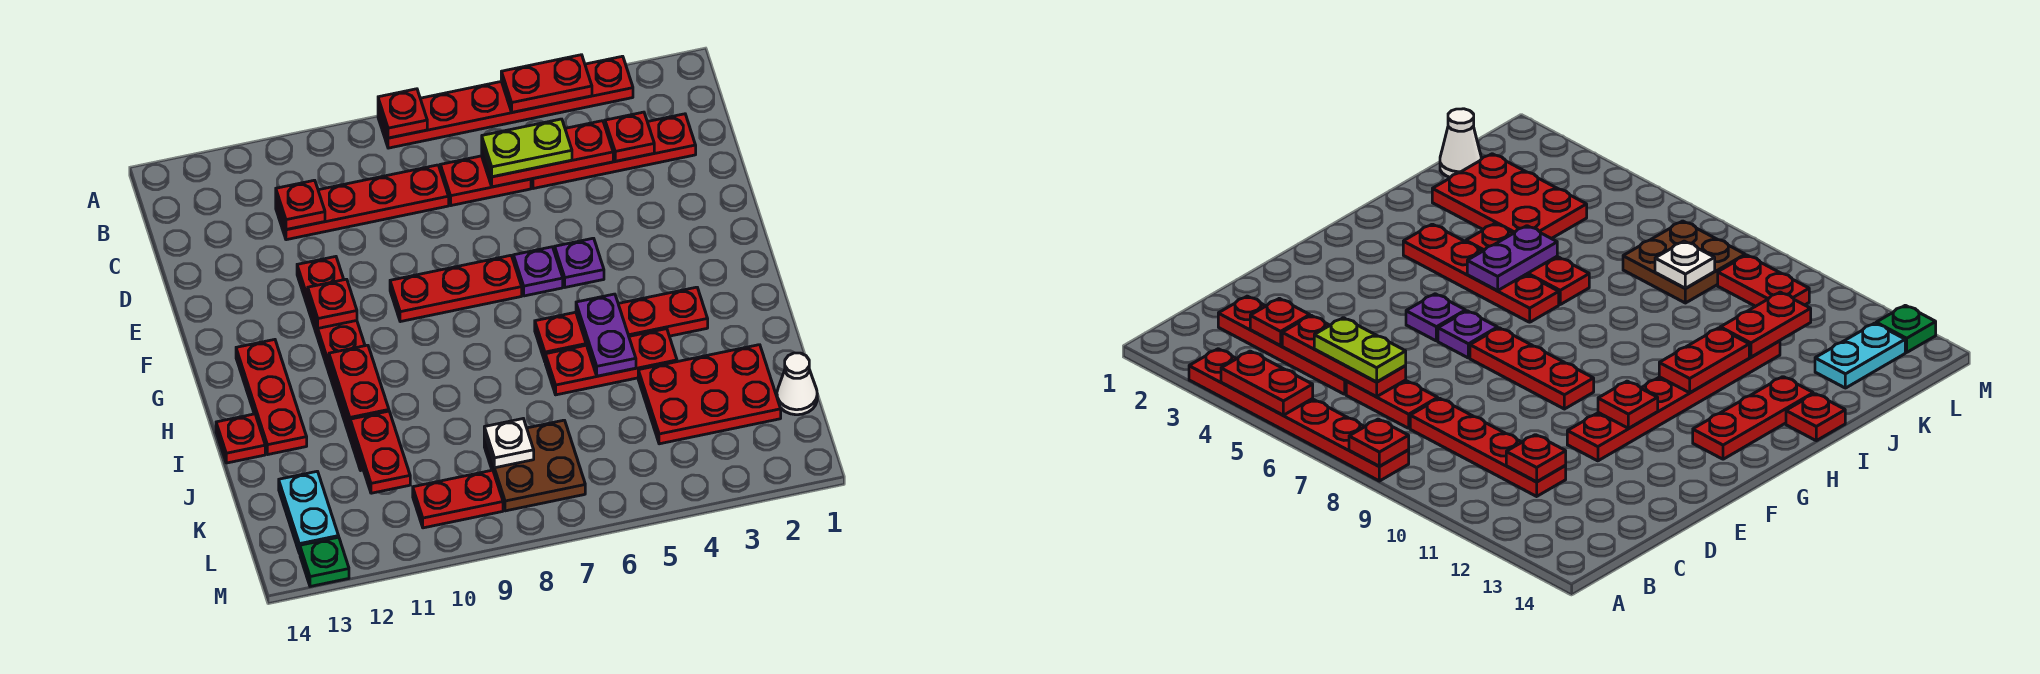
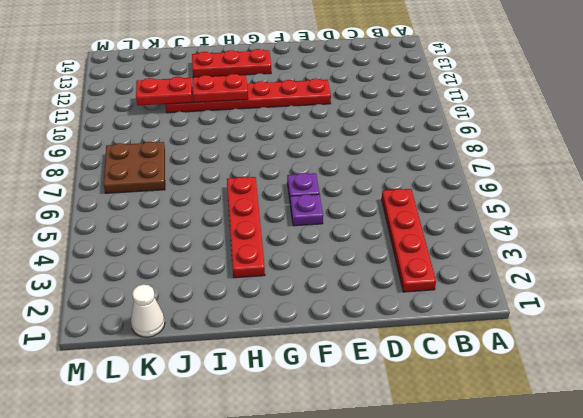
none -> red 1x6 plate [378,56,633,148]
none -> red 1x2 plate [440,156,531,206]
none -> red 1x4 plate [276,165,449,240]

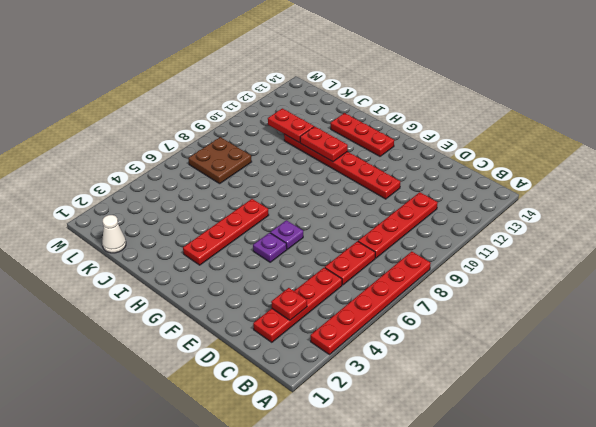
none -> red 1x3 plate [390,255,522,322]
none -> red 1x3 plate [545,329,677,395]
none -> red 1x1 plate [216,414,265,463]

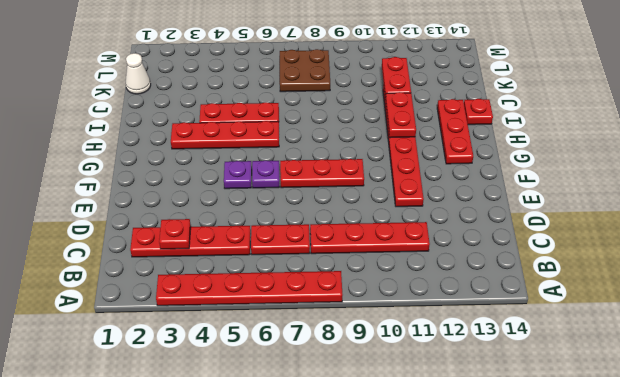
none -> red 2x3 plate [638,345,781,444]
none -> cyan 1x2 plate [279,471,339,553]
none -> red 1x2 plate [413,470,503,528]

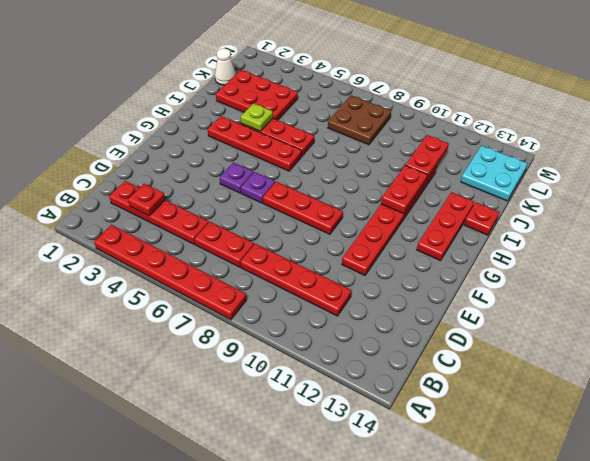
lime 1x1 plate [241,103,273,132] -> none
cyan 2x2 plate [461,146,528,201] -> cyan 1x2 plate [279,471,339,553]
none -> red 1x2 plate [413,470,503,528]
none -> green 1x1 plate [300,537,349,586]
none -> red 1x2 plate [501,55,592,112]

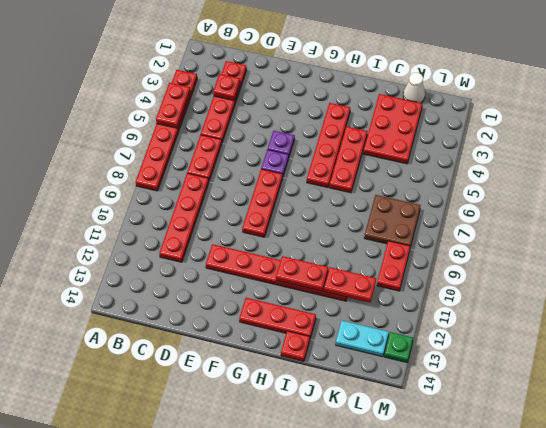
none -> red 1x1 plate [378,89,427,138]
none -> red 1x3 plate [482,121,613,187]
none -> red 1x1 plate [276,180,325,230]

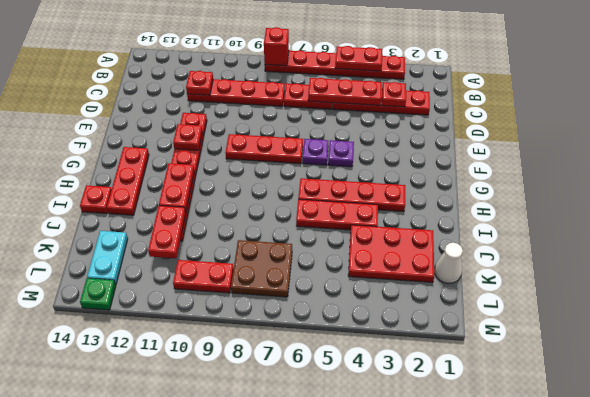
red 1x1 brick [264,27,289,66] -> red 1x1 plate [378,89,427,138]
none -> purple 1x2 plate [576,294,636,376]
none -> white 1x1 plate [484,419,534,468]
none -> lime 1x2 plate [482,119,572,177]

